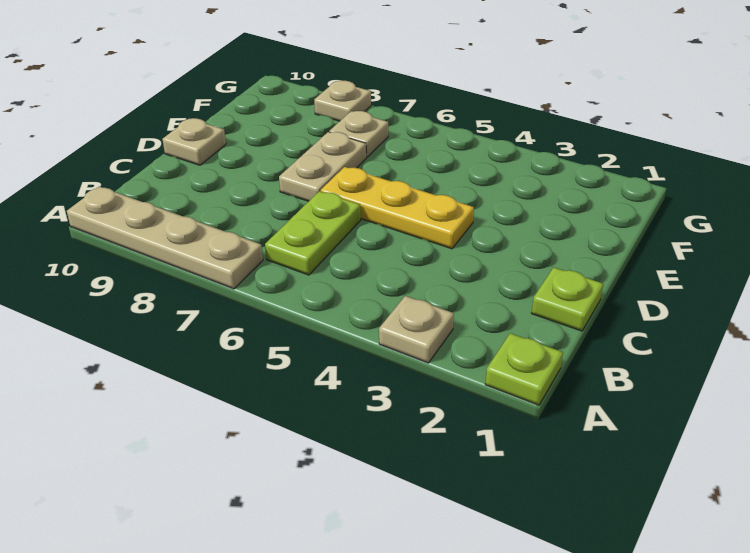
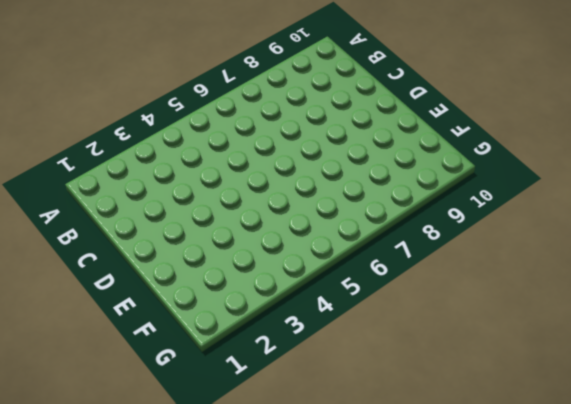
none -> lime 1x1 plate [485,333,563,405]
none -> tan 1x1 plate [379,296,454,363]

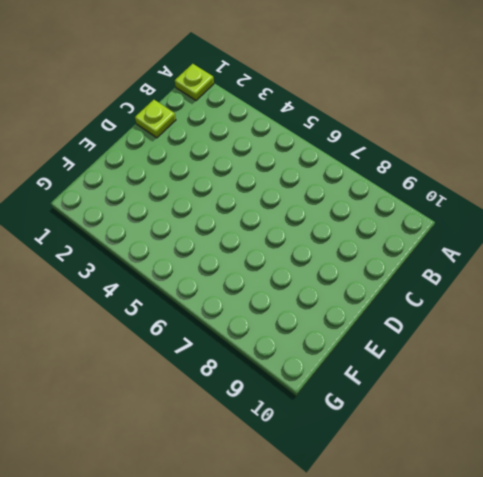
none -> tan 1x1 plate [379,296,454,363]
none -> tan 1x4 plate [67,187,263,289]

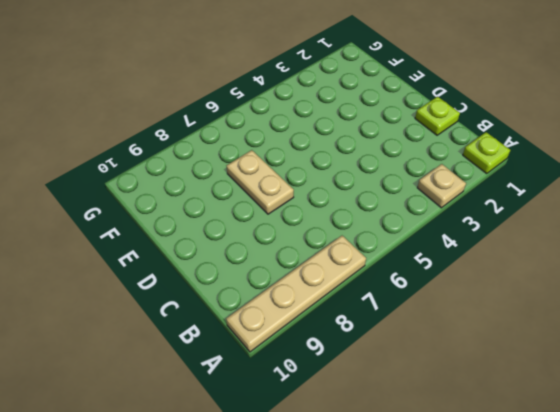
none -> lime 1x2 plate [265,191,361,275]
none -> yellow 1x3 plate [321,167,474,249]

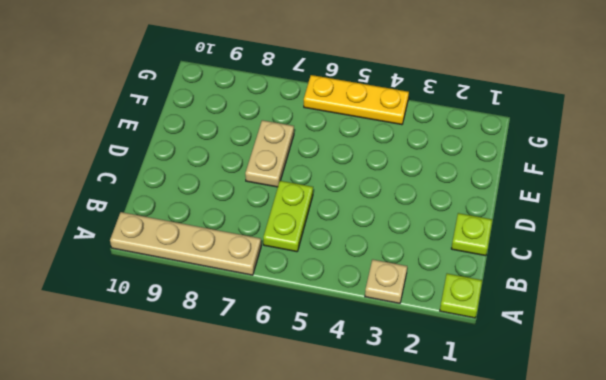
yellow 1x3 plate [304,75,409,125] -> yellow 1x3 plate moved to [321,167,474,249]
none -> tan 1x1 plate [163,118,226,165]
none -> tan 1x1 plate [329,111,388,157]

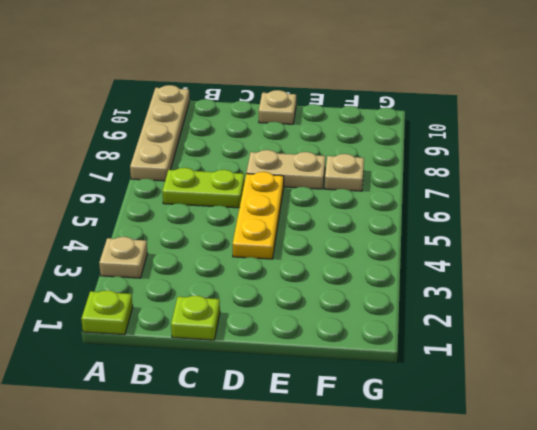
none -> tan 1x1 plate [314,81,371,121]

